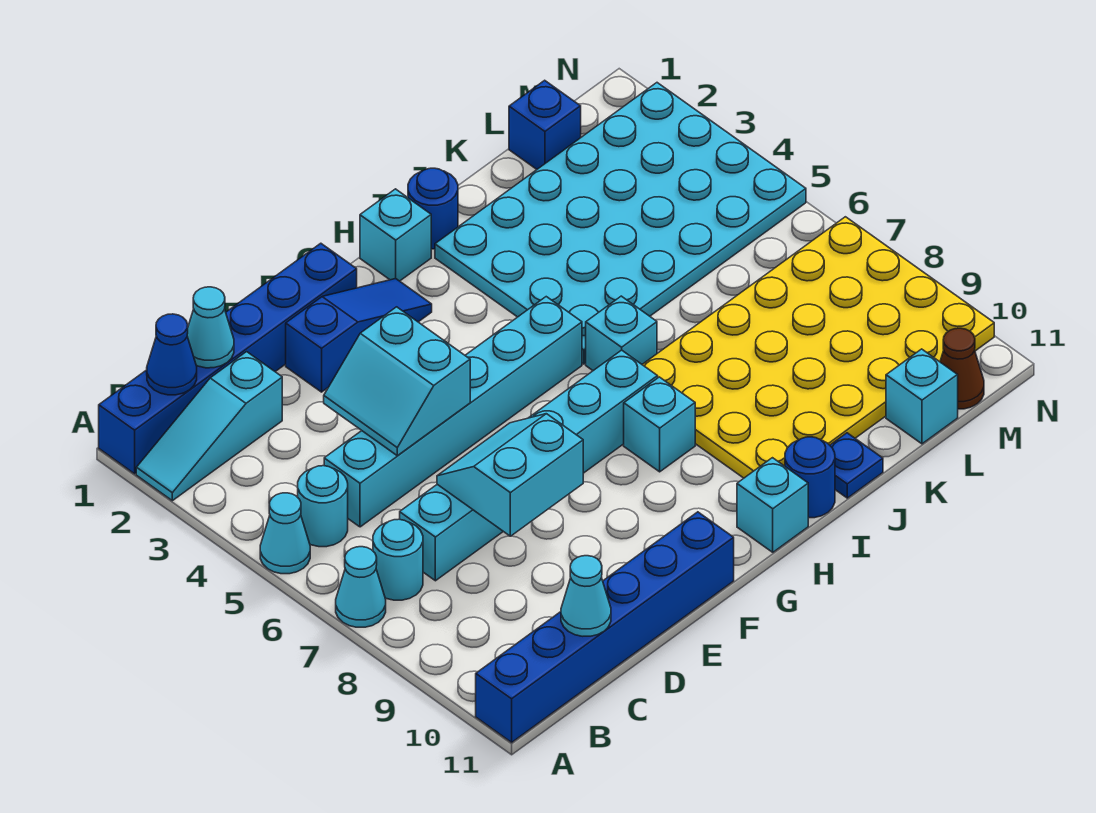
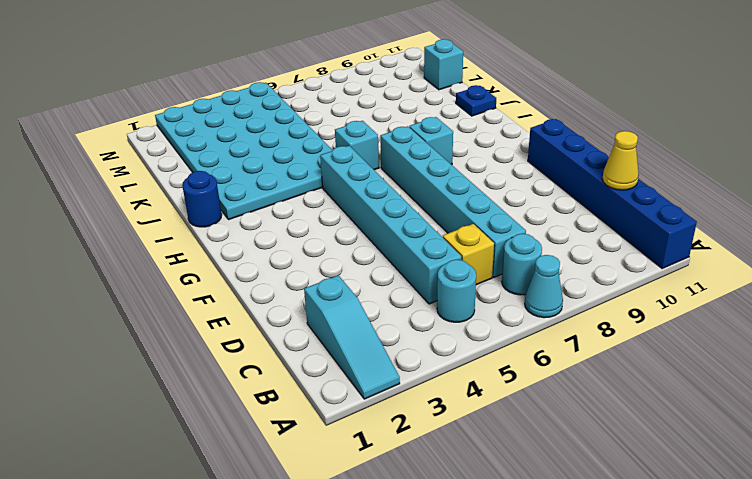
yellow 1x1 brick [443,224,494,285] -> none
yellow 1x1 cone [602,131,639,190] -> cyan 1x1 cone [561,556,611,636]
none -> blue 1x6 brick [99,243,357,474]
none -> cyan 1x1 cone [260,493,310,574]
none -> blue 1x3 slope [286,279,432,392]

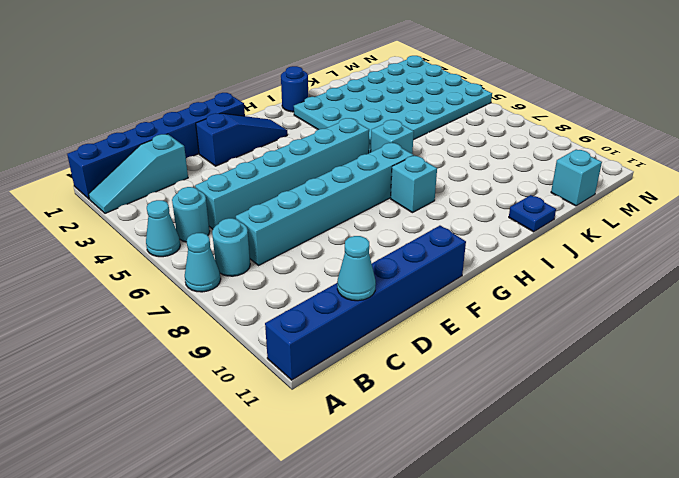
none -> cyan 1x1 brick [360,189,431,281]
none -> cyan 1x1 brick [737,458,808,552]
none -> yellow 4x6 plate [642,217,994,478]

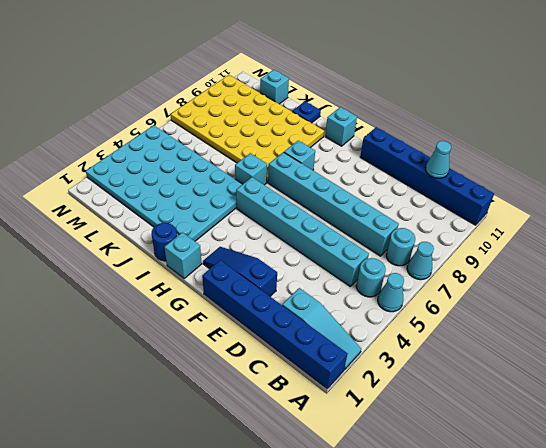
none -> blue 1x1 round brick [785,437,835,518]
none -> blue 1x1 brick [509,80,581,169]
none -> brown 1x1 cone [940,328,984,409]

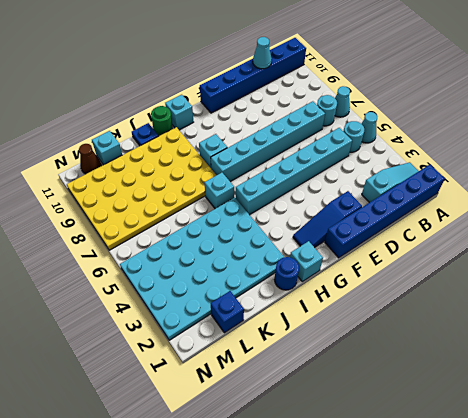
green 1x1 round brick [151,106,173,136] -> blue 1x1 round brick [785,437,835,518]
none -> blue 1x1 cone [147,314,197,395]
none -> cyan 1x1 cone [187,287,234,368]
none -> cyan 2x2 slope [324,307,470,456]

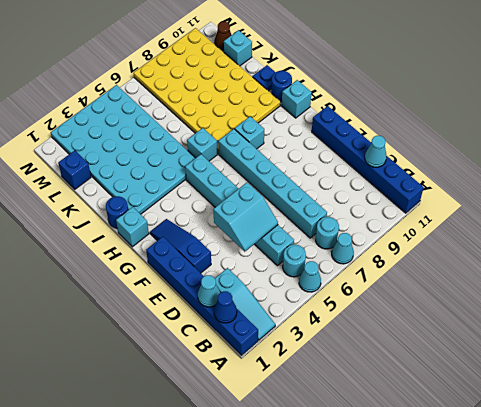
none -> cyan 2x2 slope [437,414,583,536]

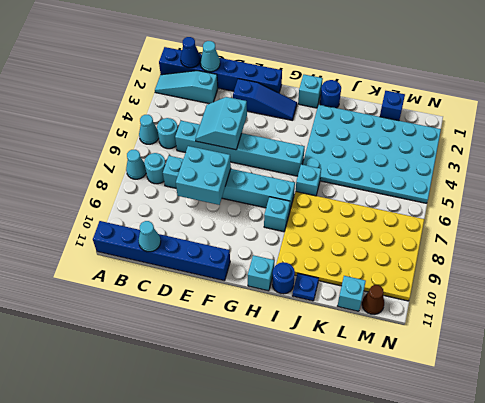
cyan 2x2 brick [176,146,231,205] -> cyan 2x2 slope [437,414,583,536]

